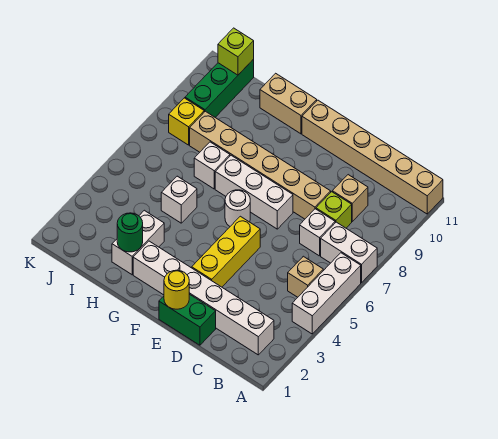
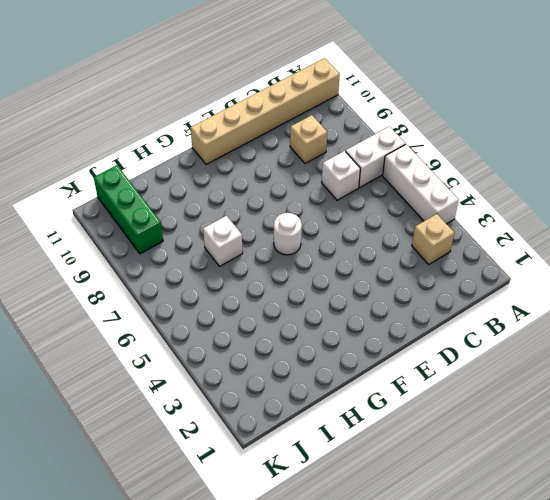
tan 1x1 brick [412,214,454,264] -> tan 1x1 brick moved to [288,256,323,297]
none -> white 1x6 brick [133,241,274,355]
none -> lime 1x1 brick [316,192,352,228]
none -> green 1x2 brick [159,294,216,345]

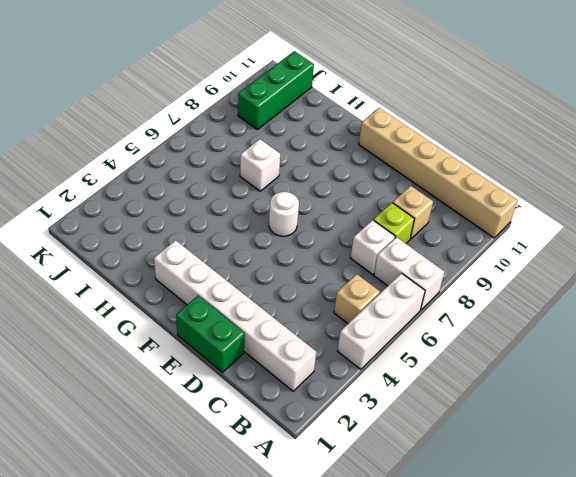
none -> tan 1x6 brick [190,111,331,219]
none -> yellow 1x3 brick [192,216,260,287]
none -> white 1x3 brick [215,155,293,229]

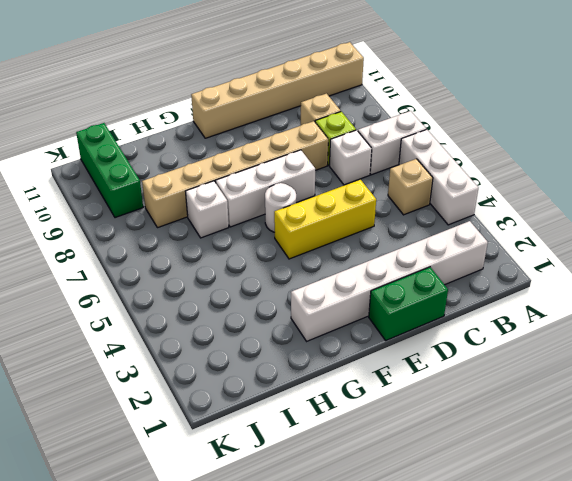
yellow 1x3 brick [274,180,376,259] -> yellow 1x3 brick turned to [192,216,260,287]
none -> tan 1x2 brick [260,73,317,134]
none -> white 1x2 brick [112,210,164,275]
none -> white 1x1 brick [161,176,197,223]

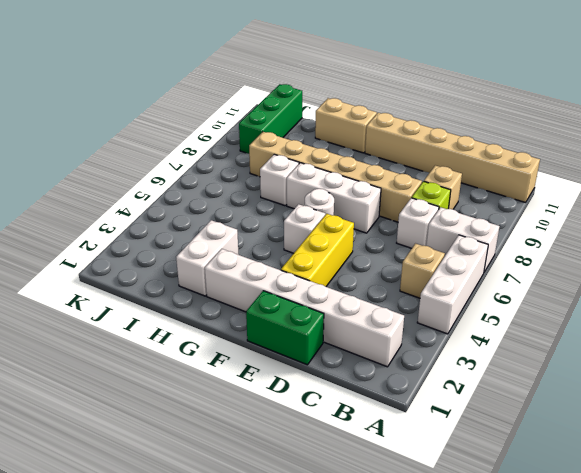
white 1x1 brick [284,204,325,253] -> white 1x1 brick moved to [161,176,197,223]
none -> yellow 1x1 brick [169,98,204,145]
none -> yellow 1x1 round brick [164,270,189,309]
none -> green 1x1 round brick [117,213,143,252]

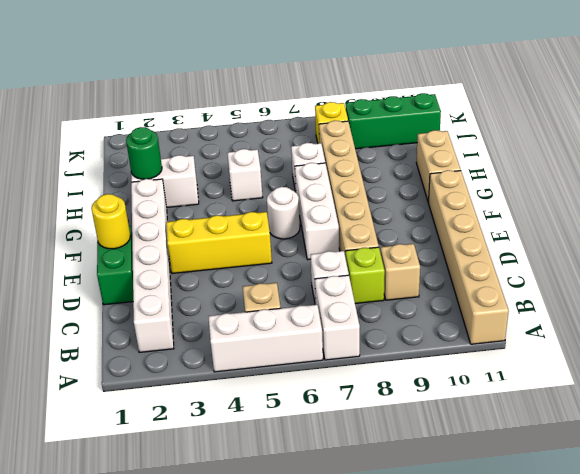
none -> lime 1x1 brick [218,28,254,75]

